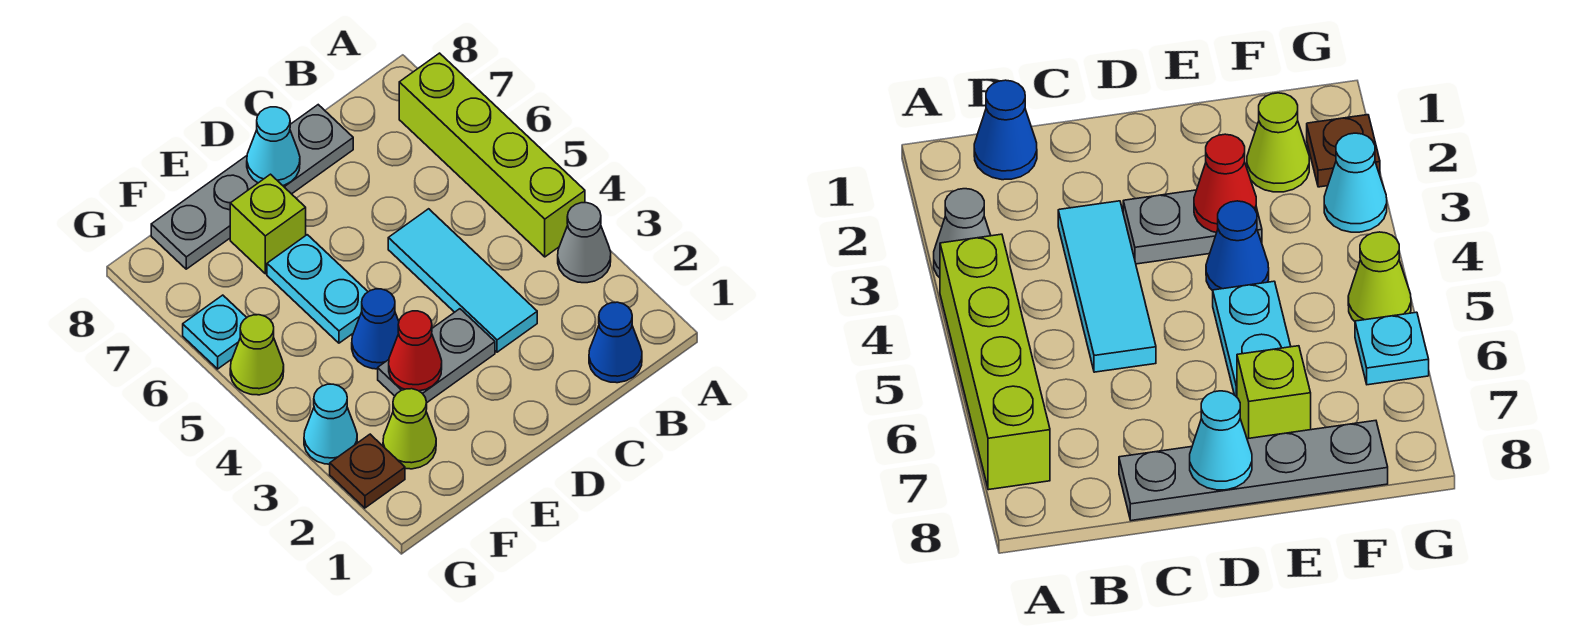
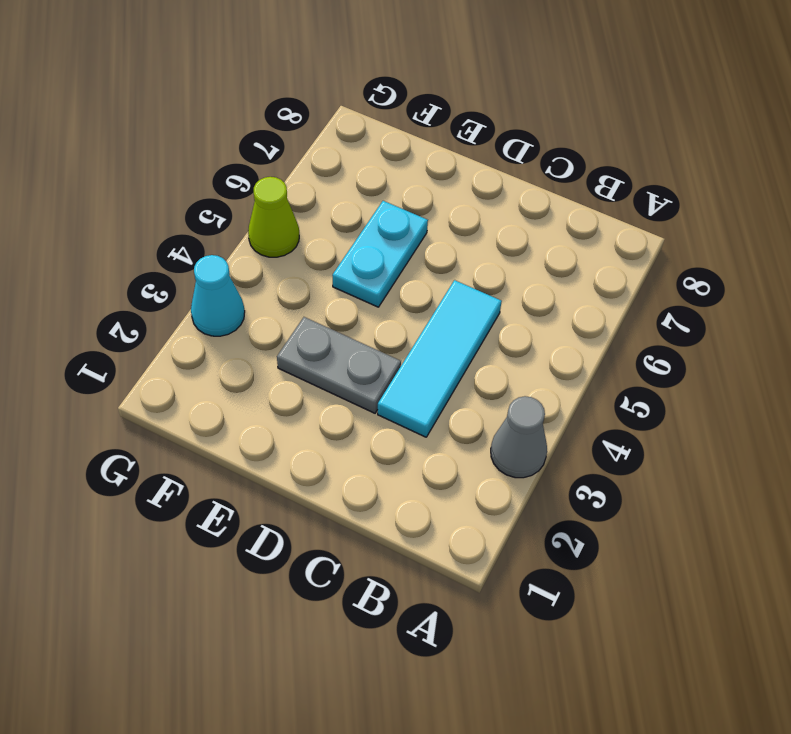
none -> lime 1x4 brick [399,53,585,257]
none -> blue 1x1 cone [589,302,642,383]
none -> grey 1x4 plate [151,105,353,269]

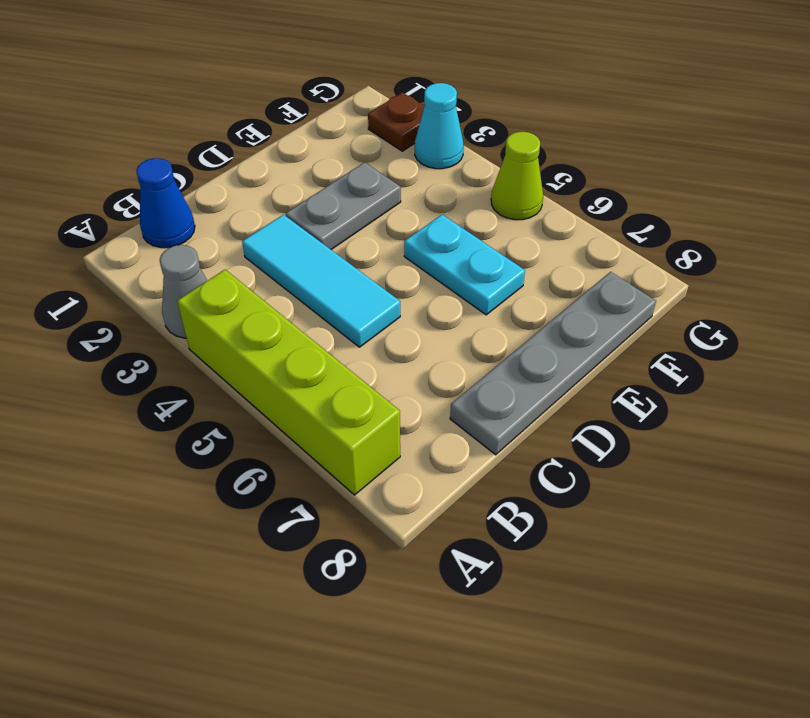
none -> blue 1x1 cone [352,289,399,369]
none -> lime 1x1 brick [230,174,306,274]
none -> lime 1x1 cone [383,389,436,469]

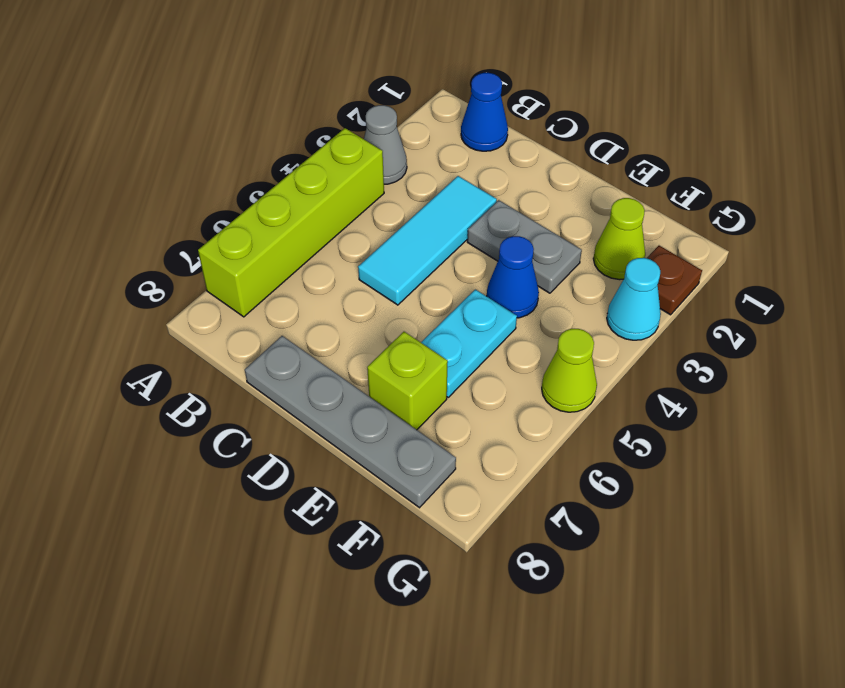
none -> cyan 1x1 plate [183,295,247,369]
none -> cyan 1x1 cone [247,107,300,185]
none -> red 1x1 cone [389,311,442,391]

